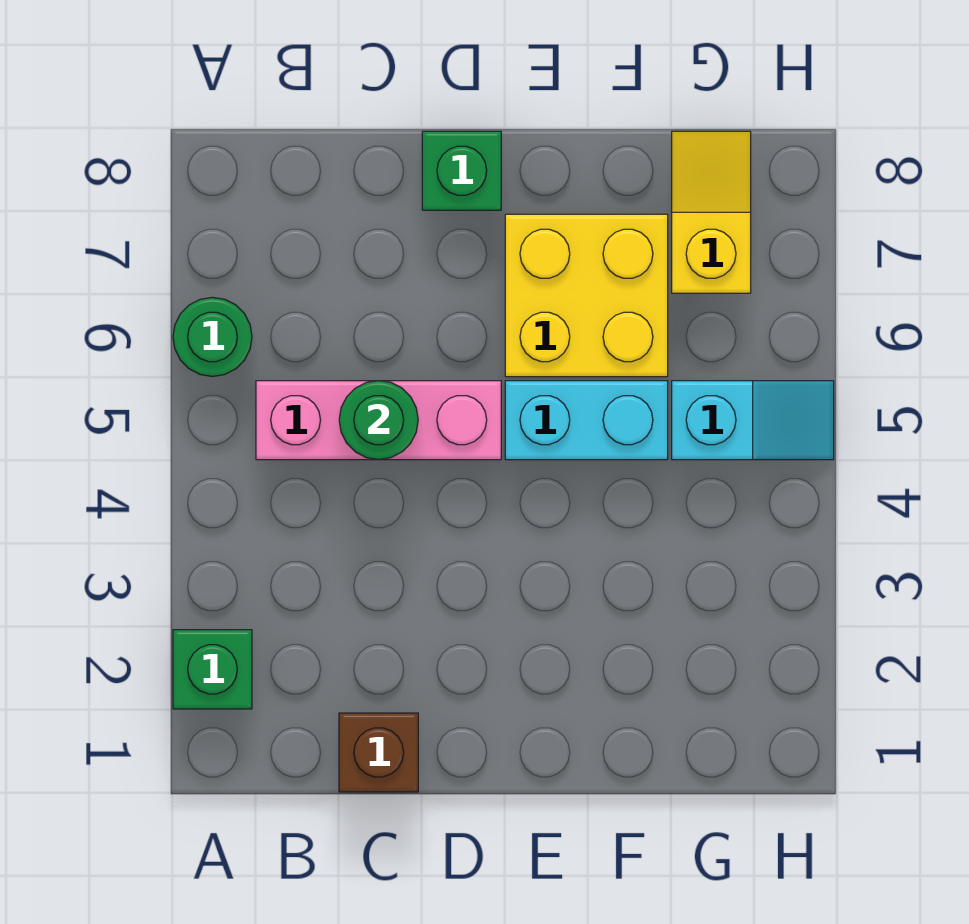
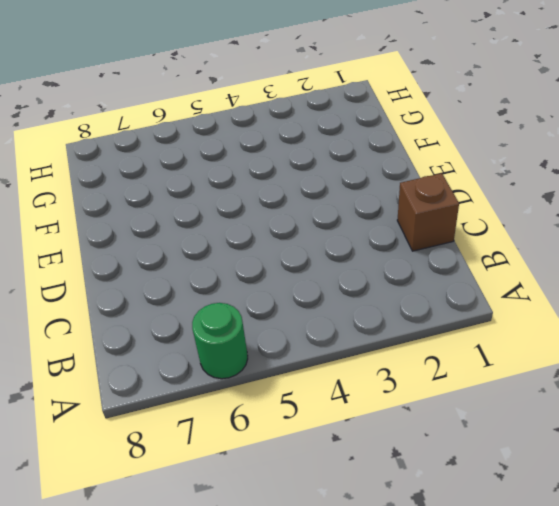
none -> green 1x1 brick [173,630,252,709]
none -> pink 1x3 brick [256,381,501,460]

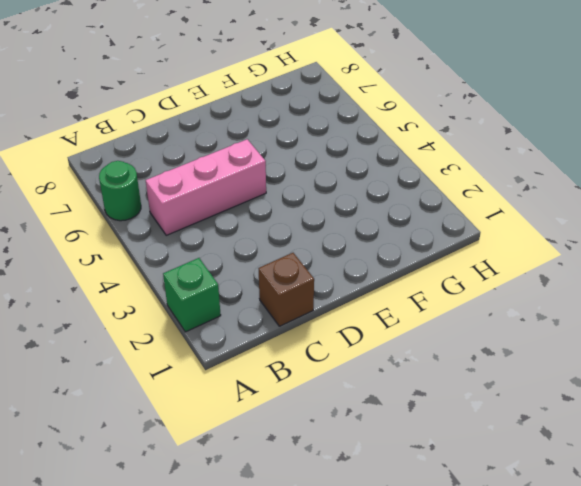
none -> green 1x1 brick [422,131,501,210]
none -> cyan 1x2 brick [505,381,668,460]

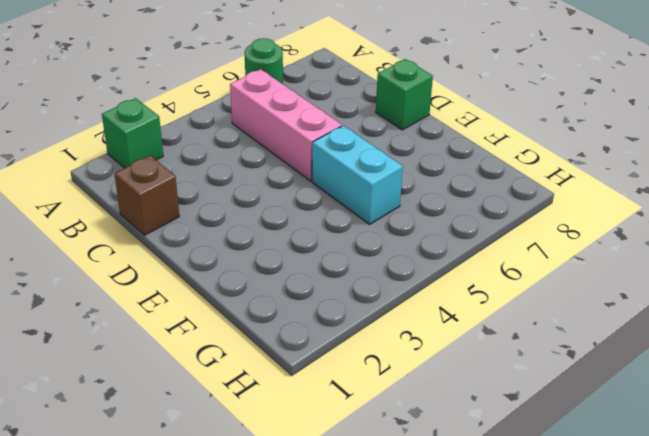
none -> yellow 2x2 brick [505,214,668,377]
none -> cyan 1x2 slope [672,381,834,460]

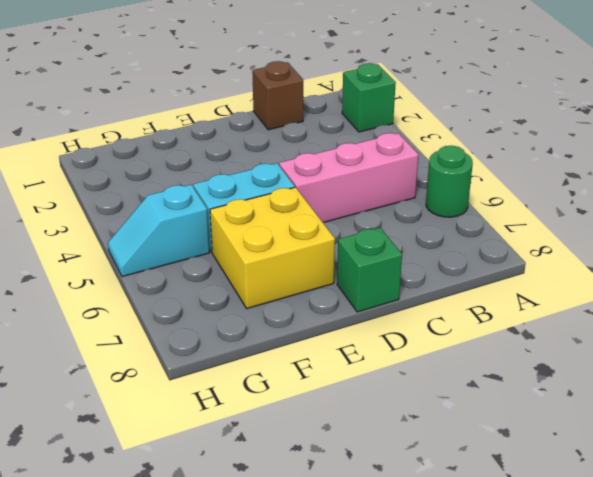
none -> yellow 1x2 slope [672,131,751,293]
none -> green 1x1 round brick [339,381,418,460]

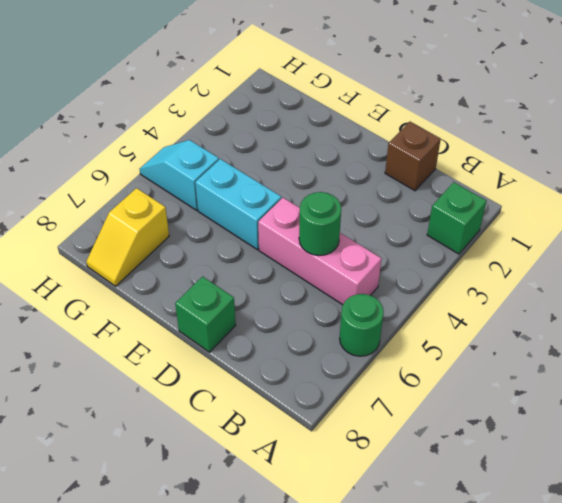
none -> yellow 2x2 brick [505,214,668,377]

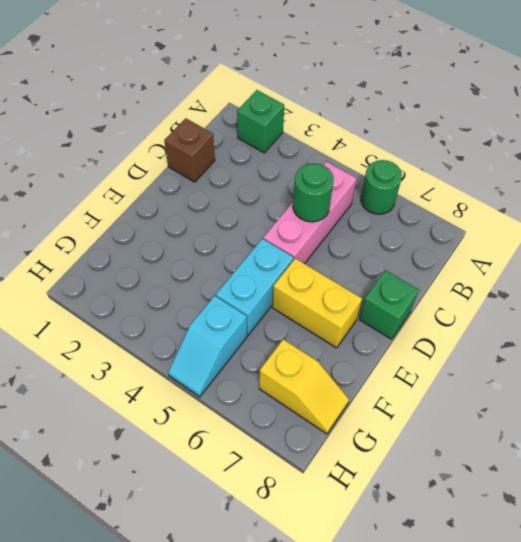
yellow 1x2 brick [272,258,362,348] -> yellow 2x2 brick [505,214,668,377]

